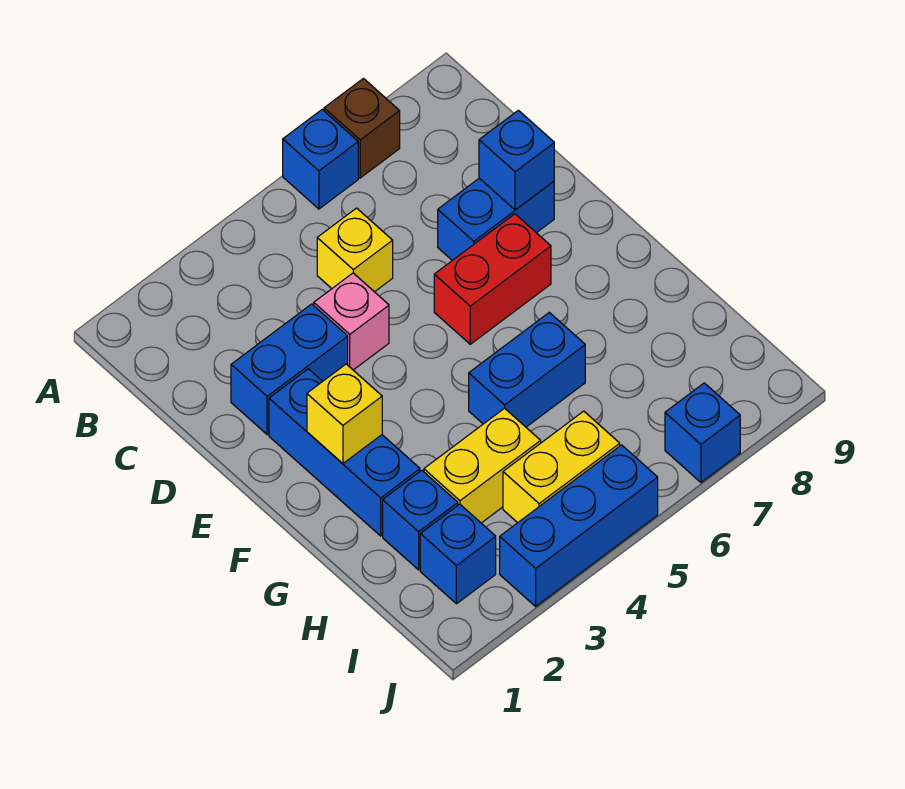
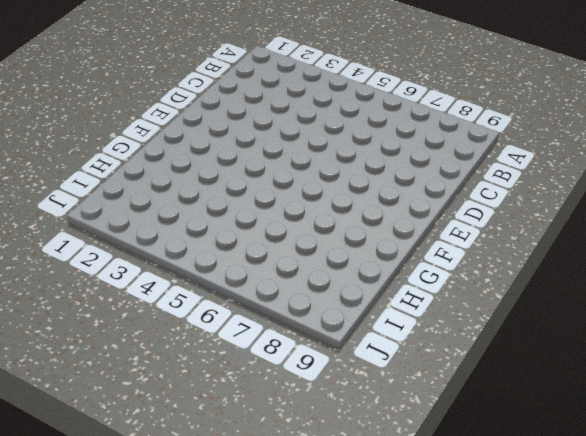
none -> blue 1x1 brick [283,110,358,209]
none -> brown 1x1 brick [324,79,400,178]
none -> yellow 1x1 brick [317,208,393,292]

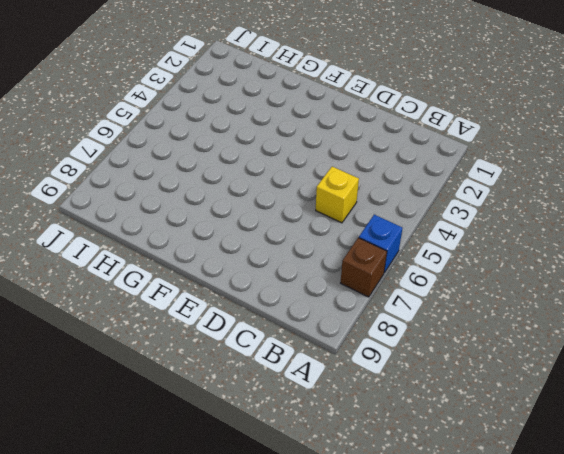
none -> blue 1x2 brick [231,304,348,435]
none -> pink 1x1 brick [314,273,389,370]
none -> blue 1x2 brick [438,178,554,260]

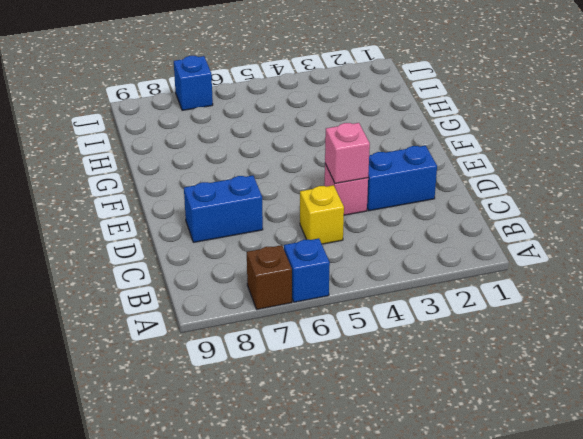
pink 1x1 brick [325,123,370,183] -> none
none -> blue 1x3 brick [269,369,420,536]
none -> red 1x2 brick [434,214,551,344]
none -> blue 1x2 brick [469,312,585,427]

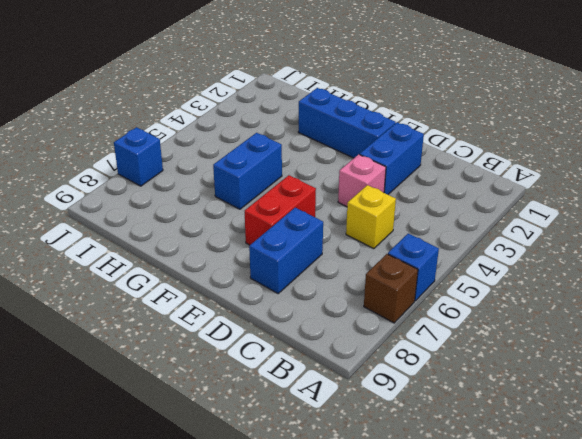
none -> blue 1x1 brick [383,470,458,570]
none -> yellow 1x2 brick [424,408,541,523]
none -> blue 1x1 brick [420,504,496,604]

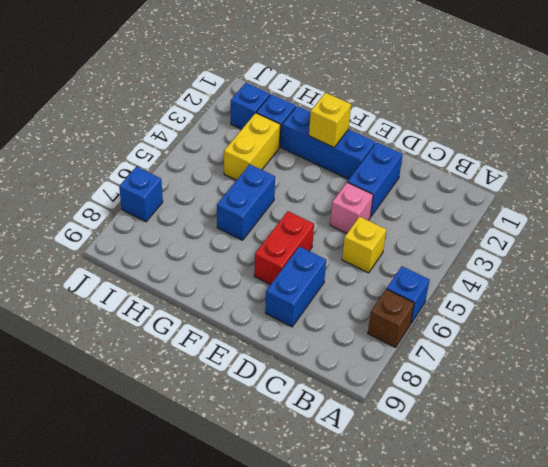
none -> yellow 1x2 brick [503,411,620,523]
none -> blue 1x3 brick [500,445,658,606]
none -> blue 1x1 brick [479,110,554,210]

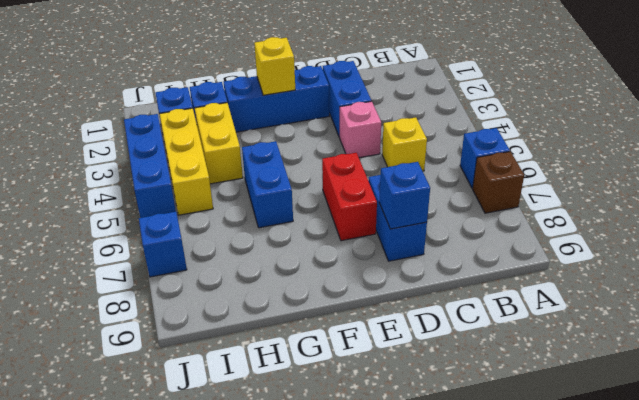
yellow 1x3 brick [160,108,213,215] -> yellow 1x2 brick [503,411,620,523]

